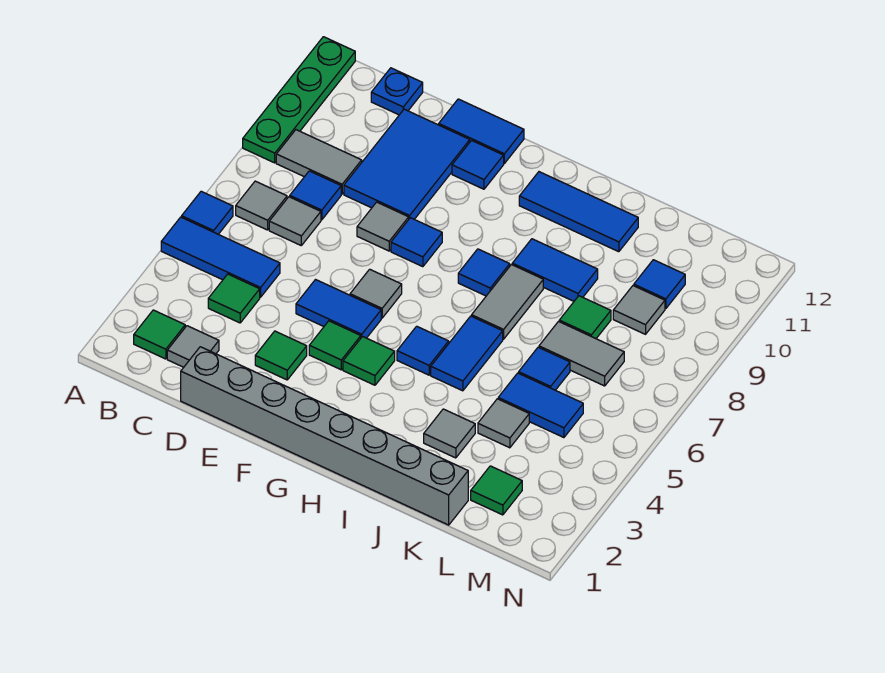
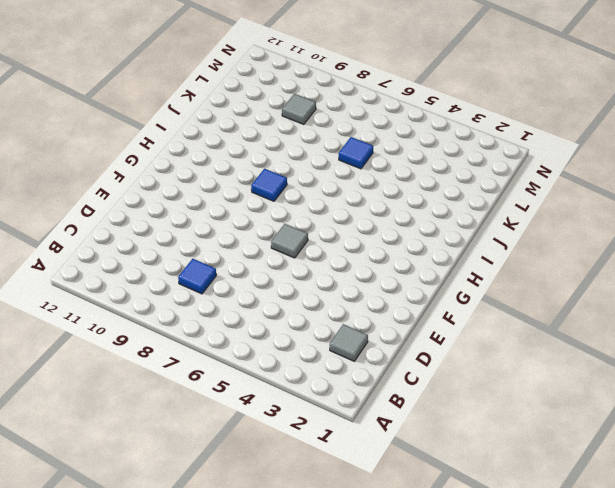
none -> blue 1x3 tile [161,217,280,297]
none -> blue 1x1 tile [182,191,233,234]
none -> green 1x4 plate [243,37,355,163]
none -> green 1x1 tile [134,310,185,359]

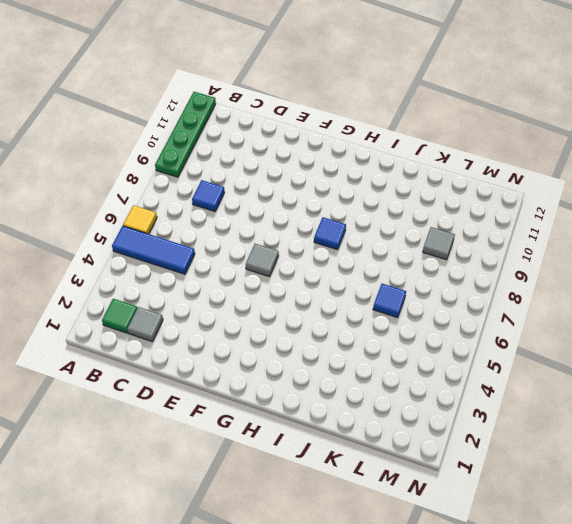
yellow 1x1 tile [123,205,157,234] -> blue 1x1 tile [182,191,233,234]
none -> grey 1x1 tile [236,181,287,230]
none -> grey 1x2 tile [276,130,362,194]
none -> green 1x1 tile [208,274,260,323]
none -> grey 1x1 tile [269,197,321,245]

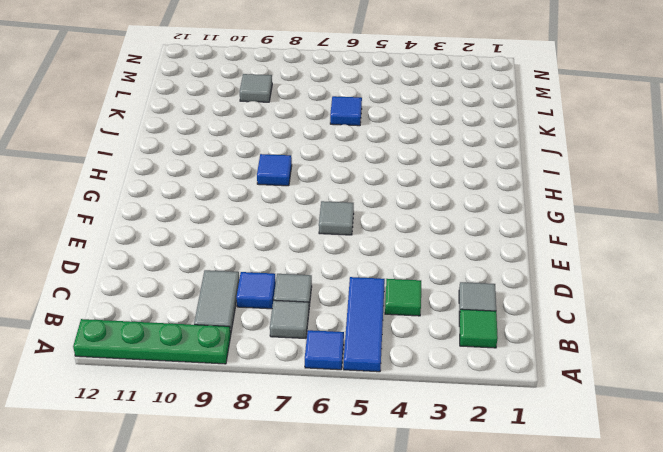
none -> blue 1x1 plate [371,68,423,115]
none -> grey 1x8 brick [181,347,468,525]
none -> blue 2x3 tile [344,109,470,219]
none -> green 1x1 tile [255,331,307,380]

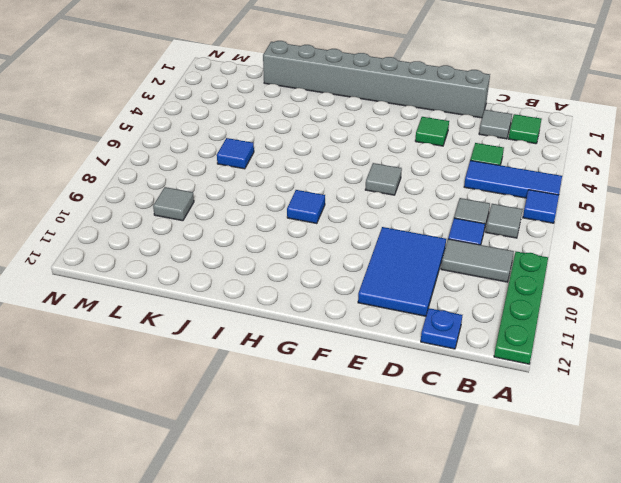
none -> blue 1x2 tile [296,280,381,338]
none -> grey 1x1 tile [357,202,409,251]
none -> blue 1x2 tile [439,99,524,163]
none -> green 1x1 tile [309,321,361,370]

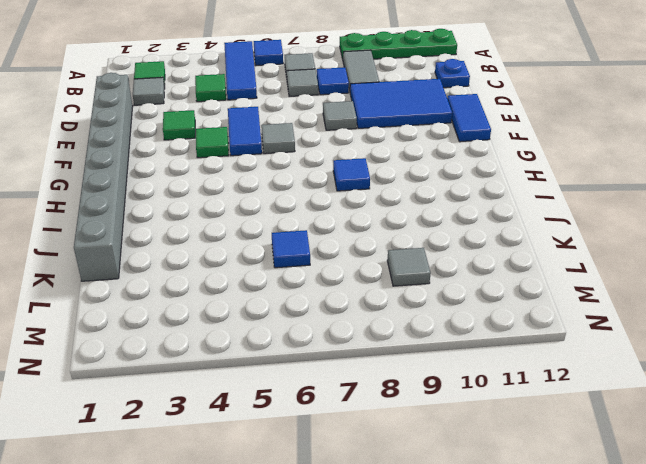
none -> blue 1x1 tile [391,218,442,267]
none -> blue 1x1 tile [452,140,504,189]
none -> green 1x1 tile [343,337,395,385]
none -> blue 1x1 tile [397,326,449,375]

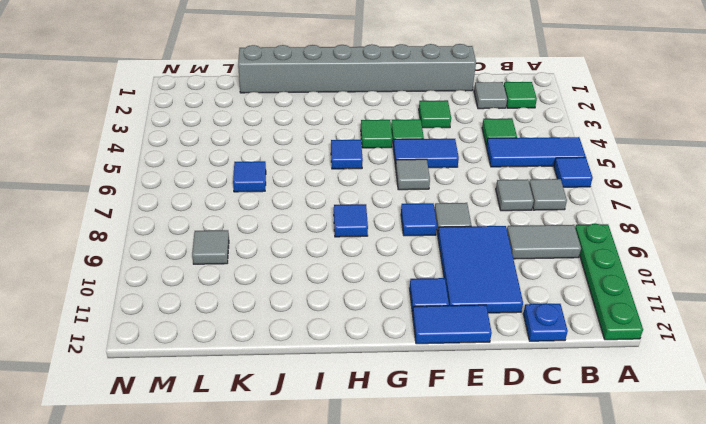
none -> blue 1x1 tile [290,171,341,220]
none -> blue 1x3 tile [519,172,638,252]
none -> blue 1x2 tile [431,316,503,391]
none -> grey 1x2 tile [472,265,543,339]

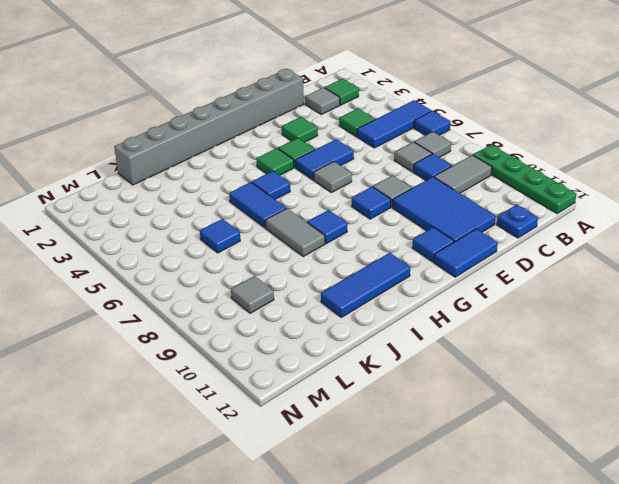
none -> blue 1x2 tile [512,239,598,301]
none -> grey 1x1 tile [424,409,475,458]
none -> grey 1x1 tile [478,399,529,448]
none -> blue 1x2 tile [498,373,583,438]

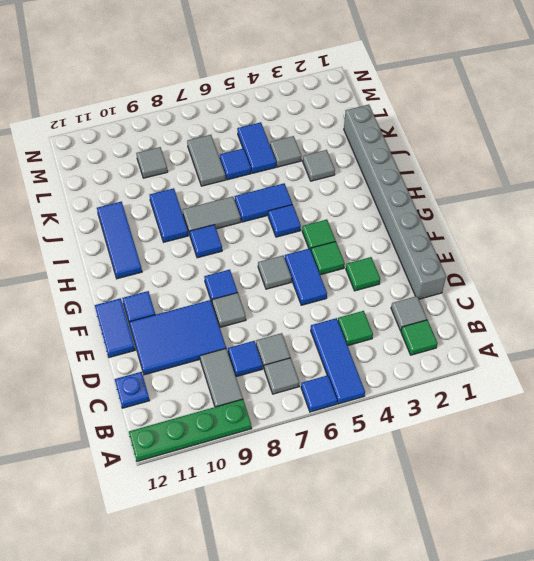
none -> green 1x1 tile [559,296,611,339]
none -> green 1x1 tile [471,466,522,515]
none -> blue 1x1 tile [634,260,685,309]

